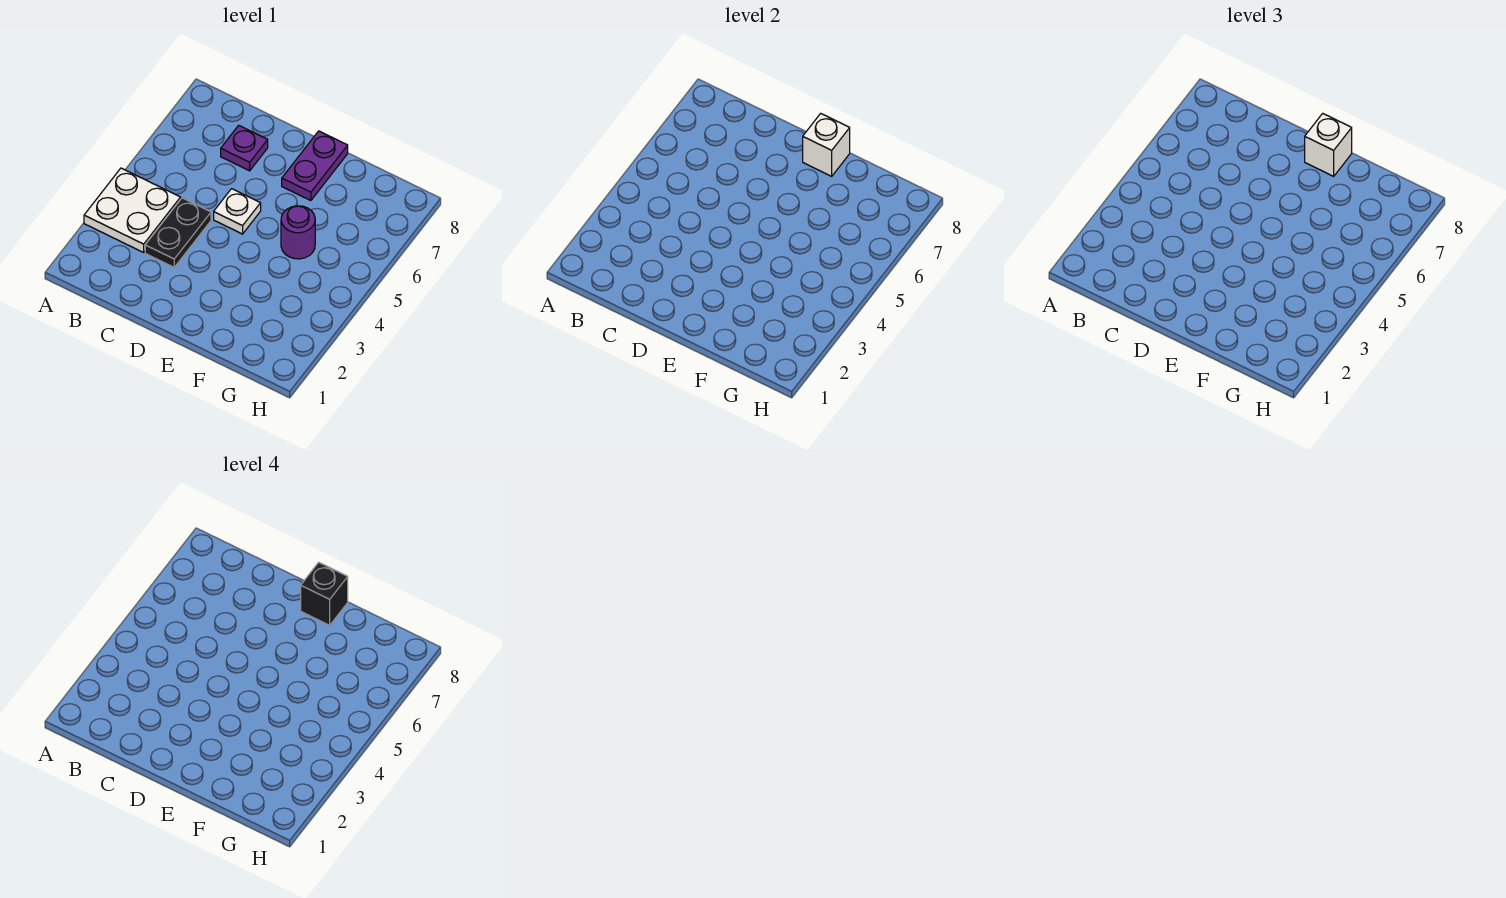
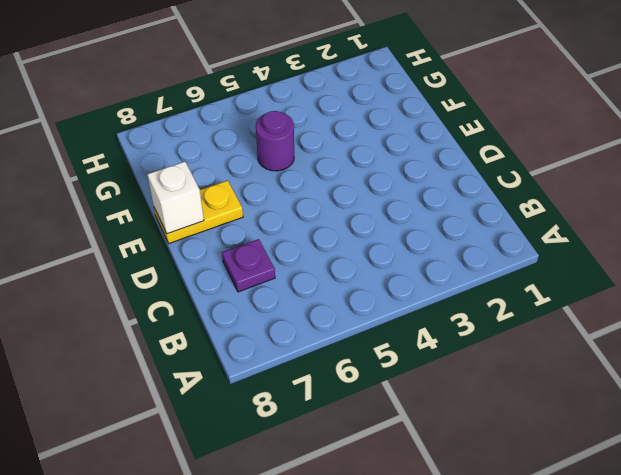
yellow 1x2 plate [154,180,243,243] -> purple 1x2 plate [282,131,348,201]
none -> white 2x2 plate [84,168,181,252]
none -> black 1x2 plate [145,198,211,267]

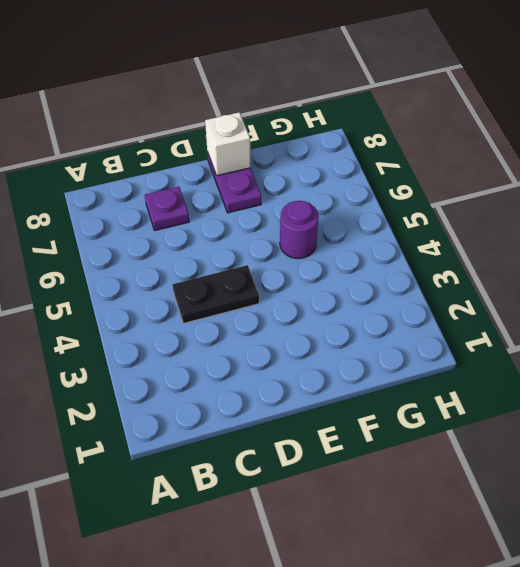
black 1x2 plate [173,265,259,323] -> black 1x2 plate turned to [145,198,211,267]
none -> white 2x2 plate [84,168,181,252]
none -> white 1x1 plate [214,189,261,234]

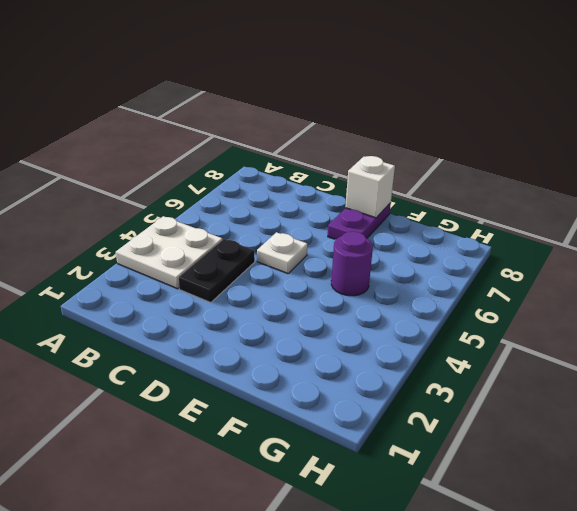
none -> purple 1x1 plate [221,125,268,171]
none -> white 1x1 brick [1305,114,1352,176]

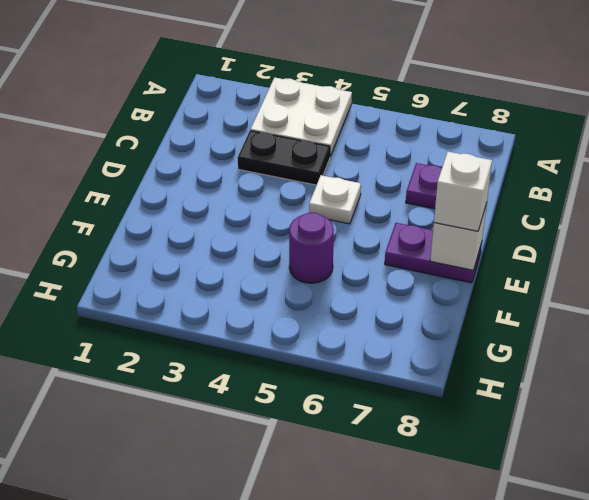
none -> black 1x1 brick [301,563,348,625]

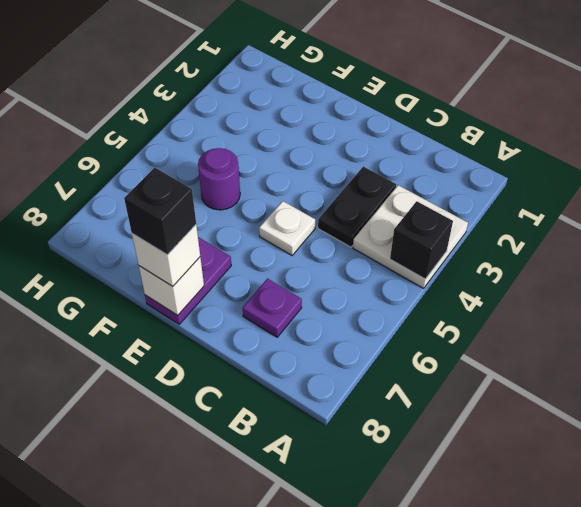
black 1x1 brick [390,201,453,279] -> none

